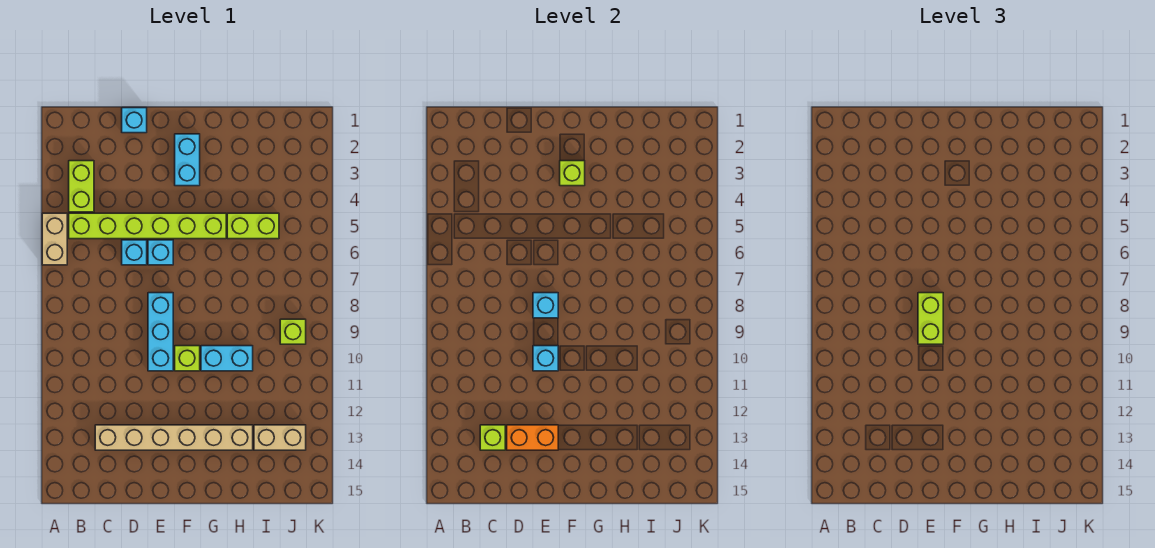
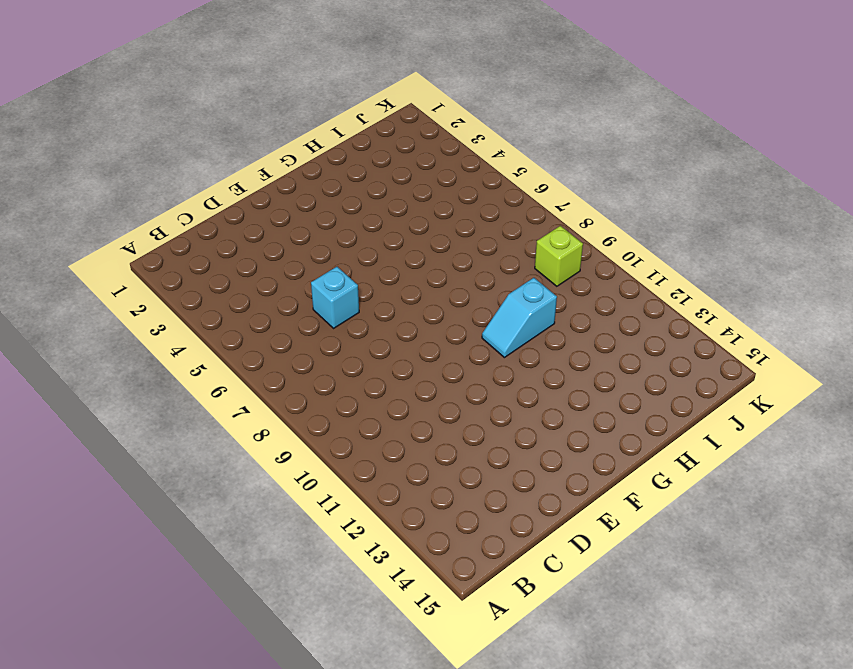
cyan 1x2 slope [482,278,557,358] -> cyan 1x2 brick [201,346,253,371]
none -> tan 1x2 brick [42,213,67,265]
none -> lime 1x2 brick [69,161,94,212]
none -> lime 1x6 brick [69,213,226,239]

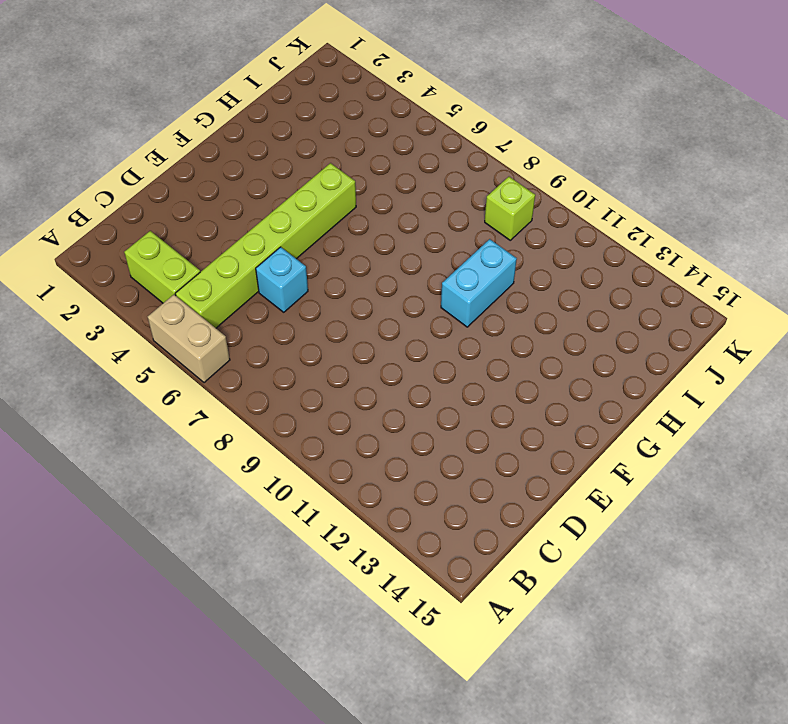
none -> tan 1x6 brick [95,425,253,450]
none -> cyan 1x1 brick [122,108,147,133]
none -> cyan 1x1 brick [148,240,173,265]

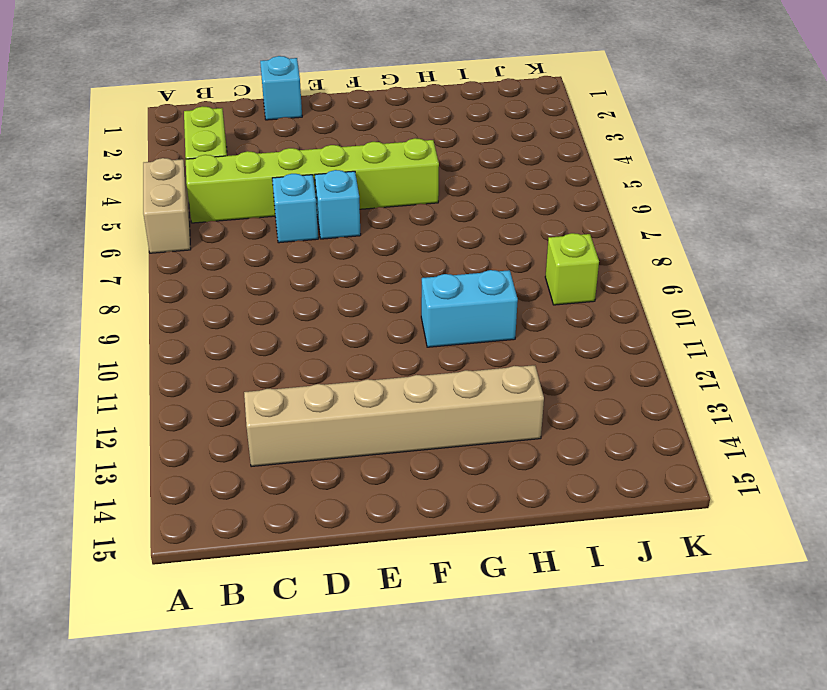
none -> cyan 1x3 brick [148,293,173,371]
none -> cyan 1x2 brick [175,134,200,186]
none -> lime 1x1 brick [175,346,200,371]

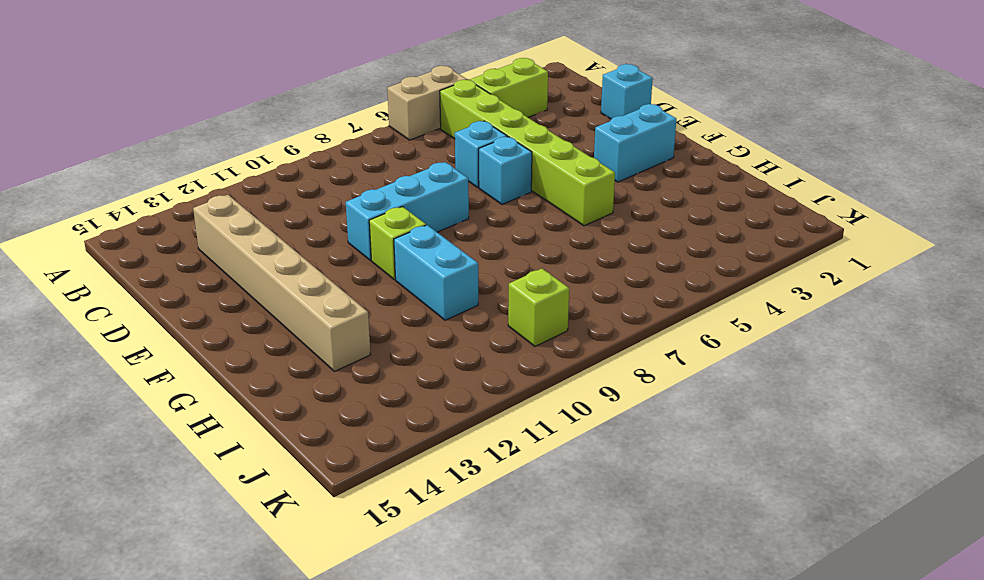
none -> lime 1x2 brick [227,213,279,239]
none -> tan 1x2 brick [254,425,306,450]
none -> lime 1x1 brick [480,425,505,450]

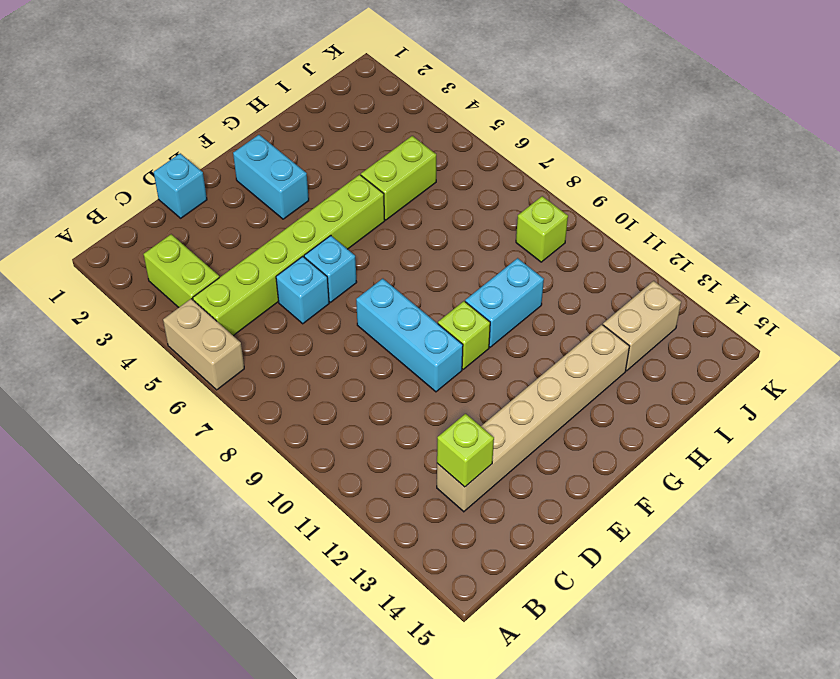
none -> orange 1x2 brick [507,425,558,450]
none -> cyan 1x1 brick [533,293,558,318]
none -> cyan 1x1 brick [533,346,558,371]

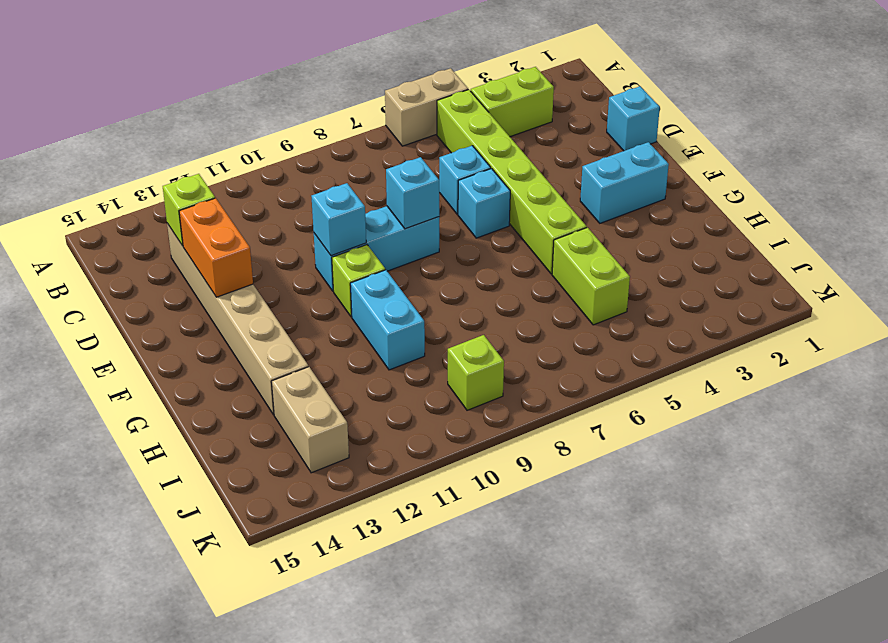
none -> lime 1x1 brick [560,161,585,186]
none -> lime 1x2 brick [918,293,943,344]

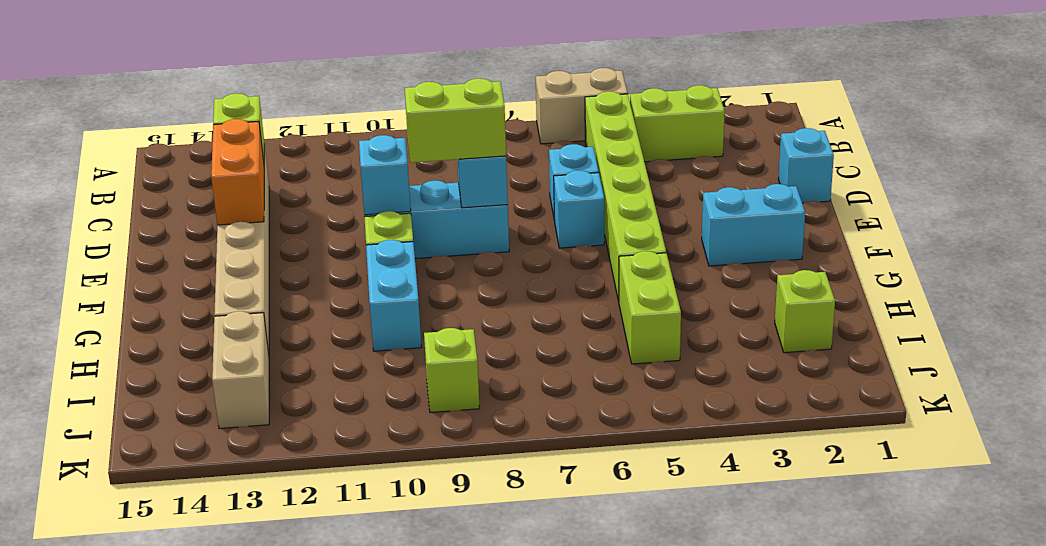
lime 1x1 brick [775,270,835,353] -> lime 1x1 brick moved to [560,161,585,186]

